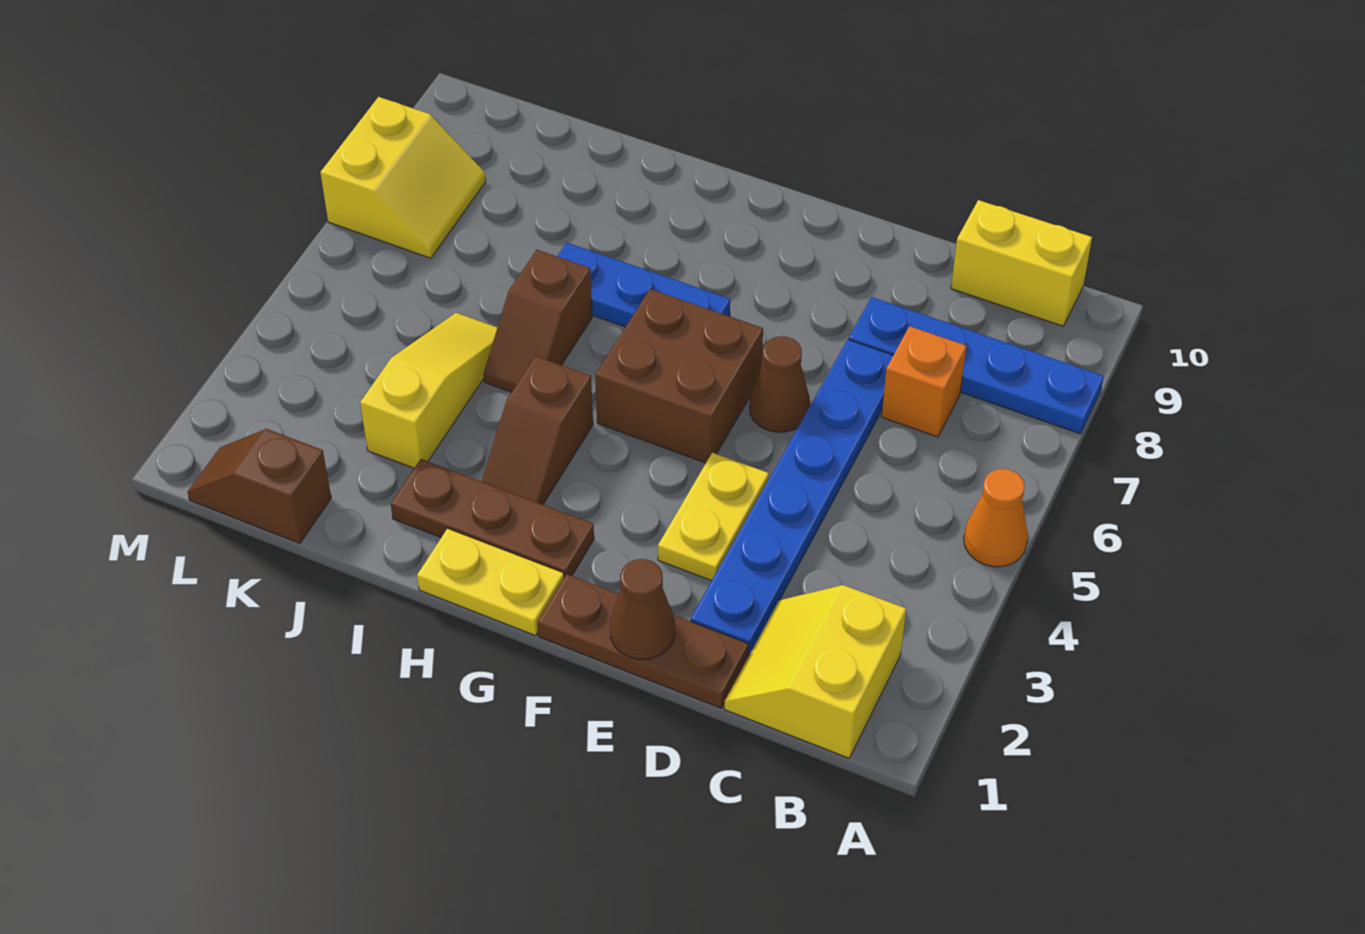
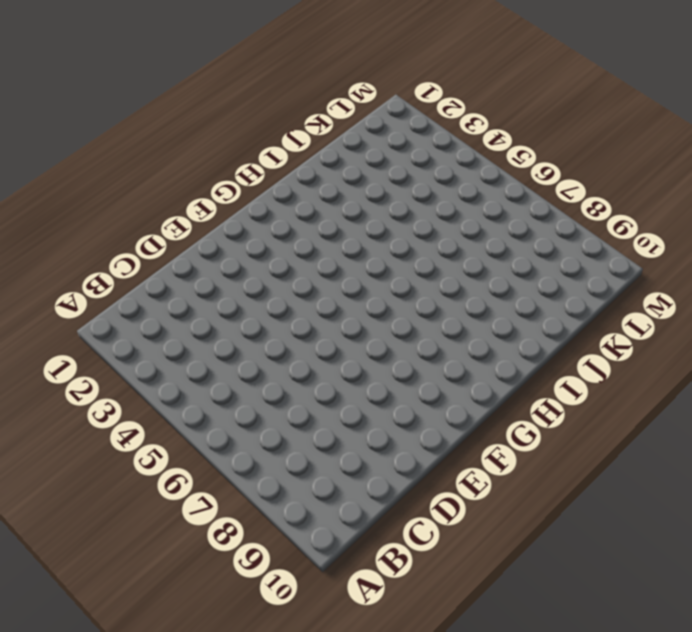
none -> orange 1x1 cone [964,469,1028,567]
none -> blue 1x4 plate [849,297,1104,434]
none -> yellow 2x2 slope [724,585,906,758]

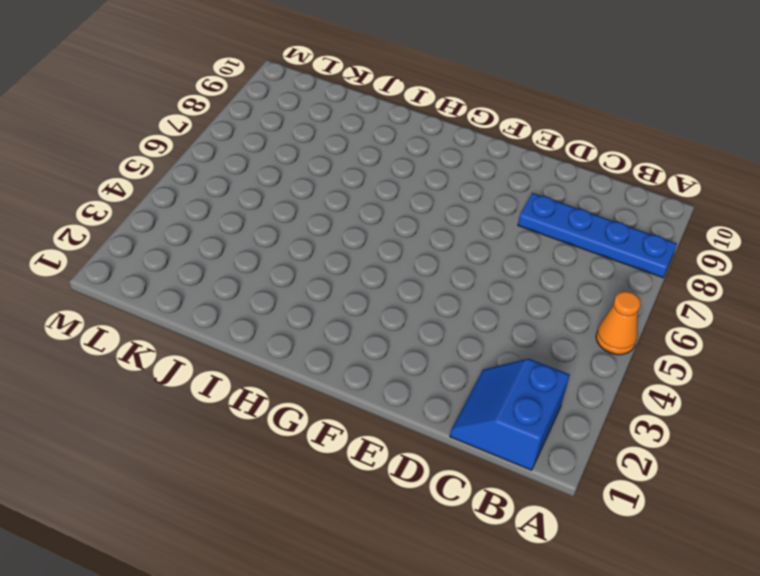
blue 2x2 slope [450,359,570,470] -> yellow 2x2 slope [724,585,906,758]
none -> yellow 1x2 brick [951,200,1092,326]
none -> orange 1x1 brick [882,326,967,437]
none -> brown 1x3 plate [537,574,749,708]

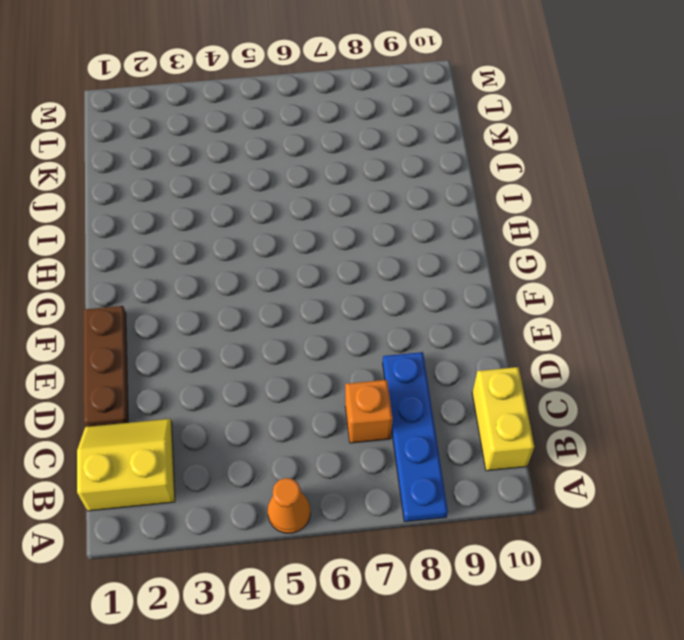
none -> blue 1x6 plate [691,340,893,656]
none -> yellow 1x2 plate [658,452,769,581]
none -> brown 1x1 cone [749,336,810,432]

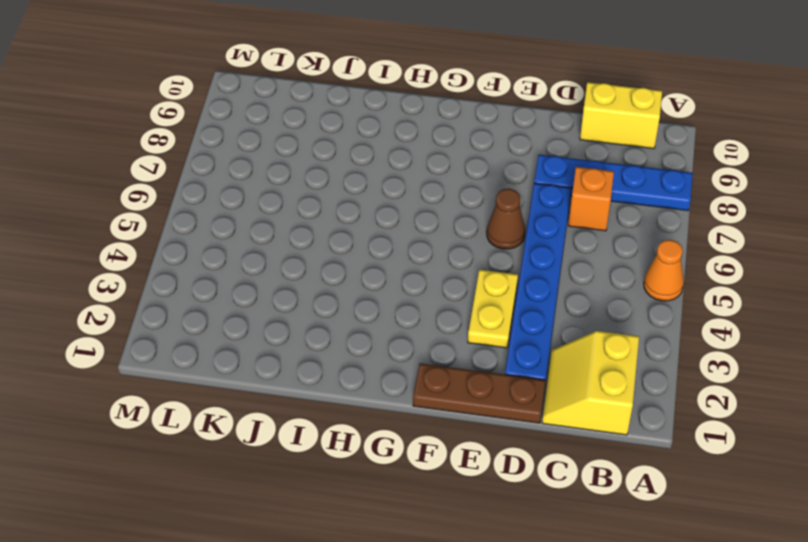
none -> brown 2x2 brick [595,289,763,463]
none -> yellow 1x2 plate [417,528,564,636]
none -> brown 1x3 plate [391,459,594,577]

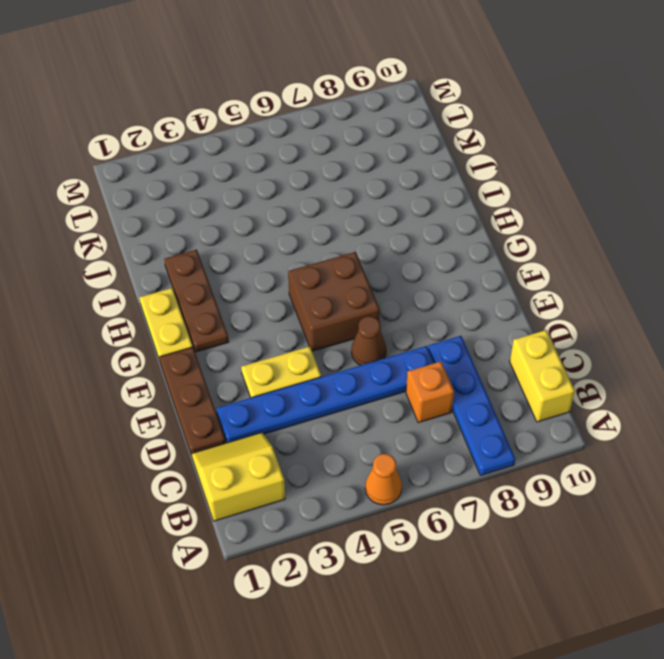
none -> blue 1x3 plate [557,242,730,327]
none -> brown 1x2 slope [482,356,593,505]
none -> brown 1x2 slope [484,250,592,392]

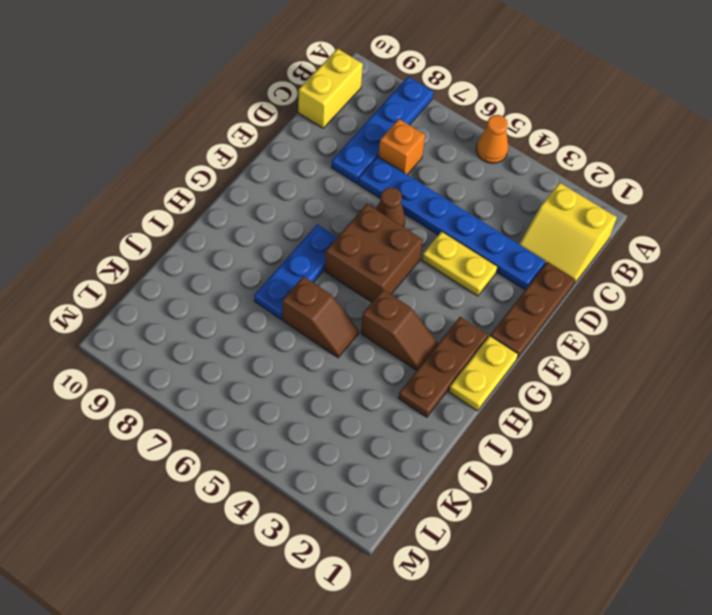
none -> yellow 1x3 slope [360,313,497,468]
none -> brown 1x2 slope [188,429,331,543]
none -> yellow 2x2 slope [320,97,486,258]

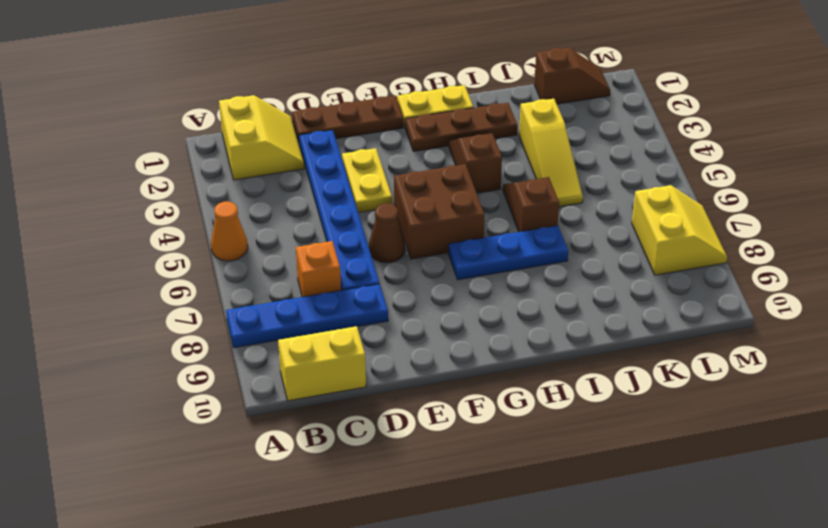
yellow 2x2 slope [632,185,727,275] -> yellow 2x2 slope turned to [320,97,486,258]
none -> brown 1x1 cone [610,559,675,659]

